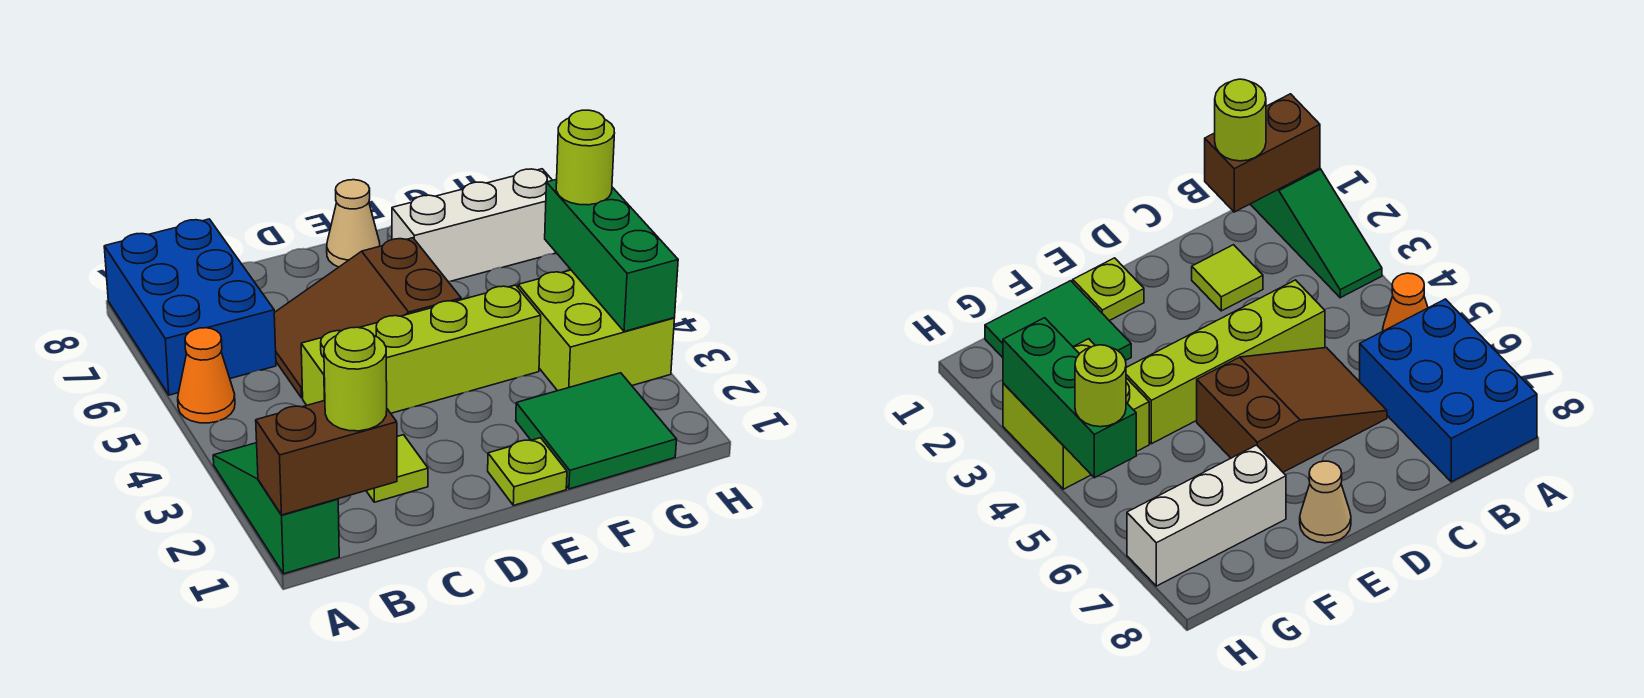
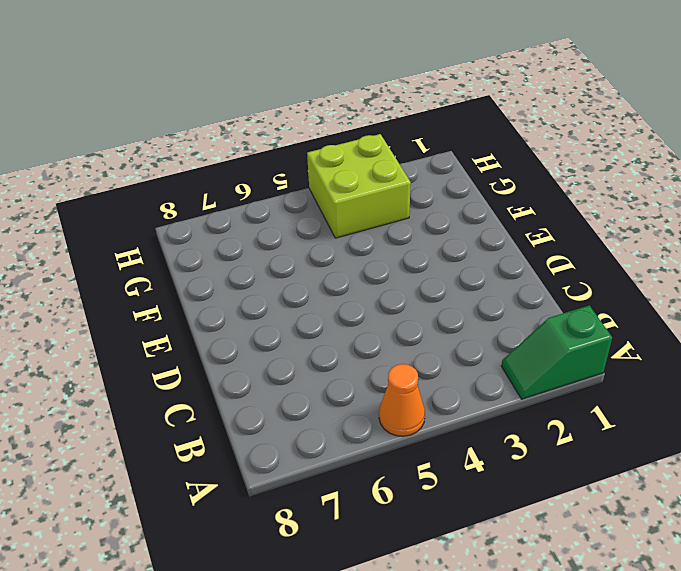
green 1x2 slope [501,305,612,399] -> green 1x3 slope [213,443,339,574]
none -> blue 2x3 brick [104,219,276,395]
none -> lime 1x1 tile [366,435,428,502]
none -> lime 1x4 brick [301,285,541,413]

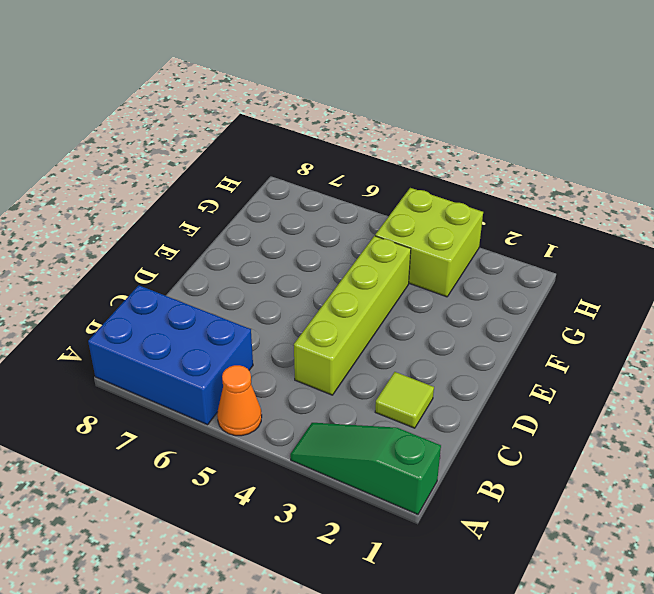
none -> brown 2x3 slope [274,238,461,398]
none -> lime 1x1 plate [488,438,567,505]
none -> tan 1x1 cone [327,180,380,267]

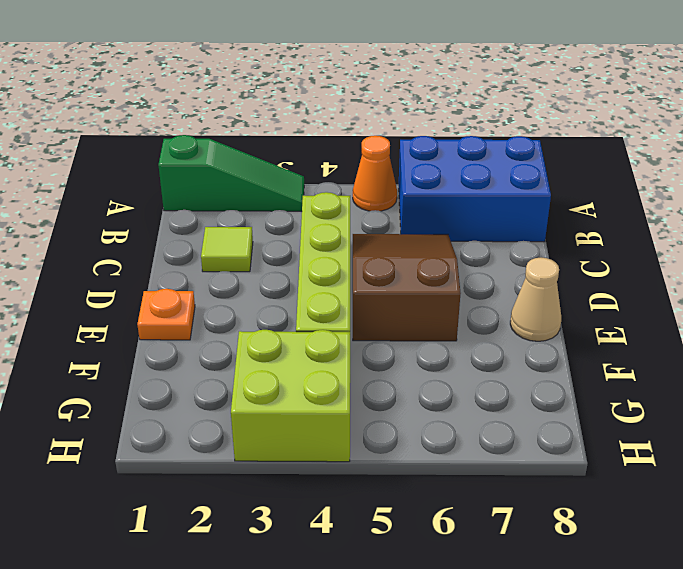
orange 1x1 plate [137,289,195,340] -> lime 1x1 plate [488,438,567,505]
none -> green 2x2 tile [516,373,677,489]
none -> white 1x3 brick [392,169,556,281]
none -> brown 1x2 brick [256,400,397,515]

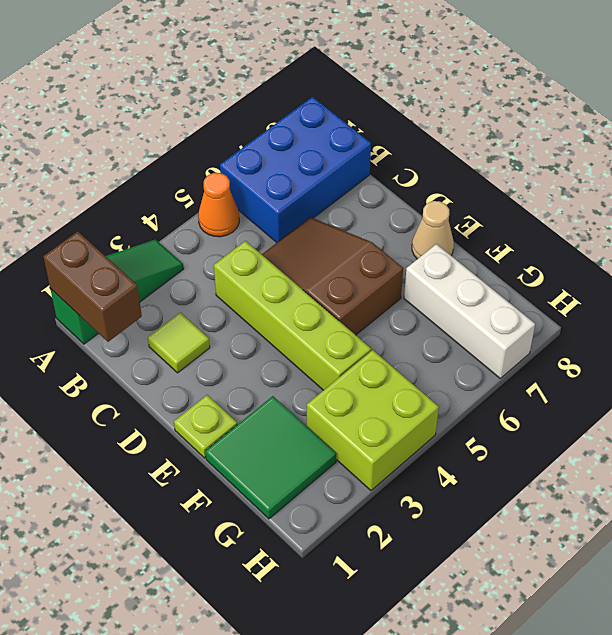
none -> green 1x3 brick [545,179,678,332]
none -> lime 1x1 round brick [324,327,387,431]
none -> lime 1x1 round brick [556,110,615,205]

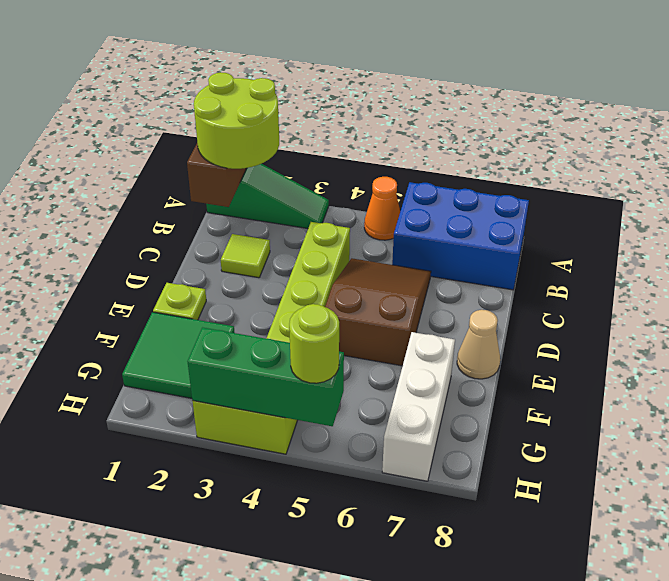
lime 2x2 round brick [194,72,279,169] -> lime 1x1 round brick [324,327,387,431]

